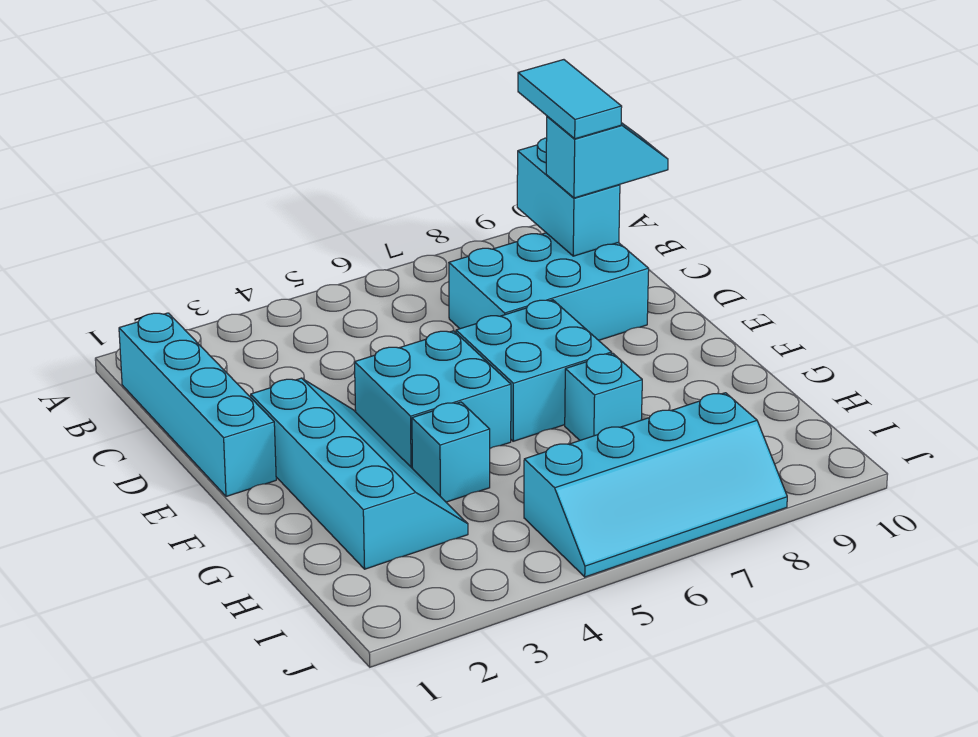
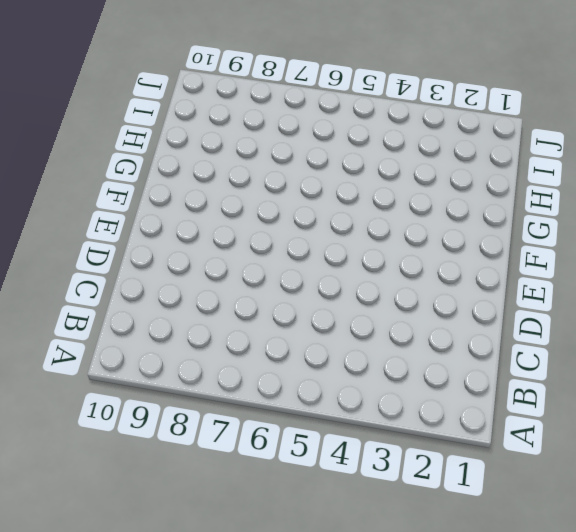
none -> cyan 1x4 brick [119,313,276,496]
none -> cyan 2x3 brick [449,233,649,340]

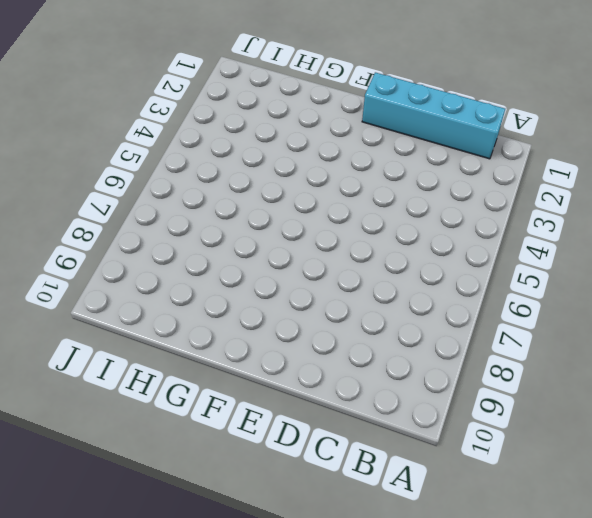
none -> cyan 2x3 brick [449,233,649,340]
none -> cyan 2x4 slope [251,378,468,569]

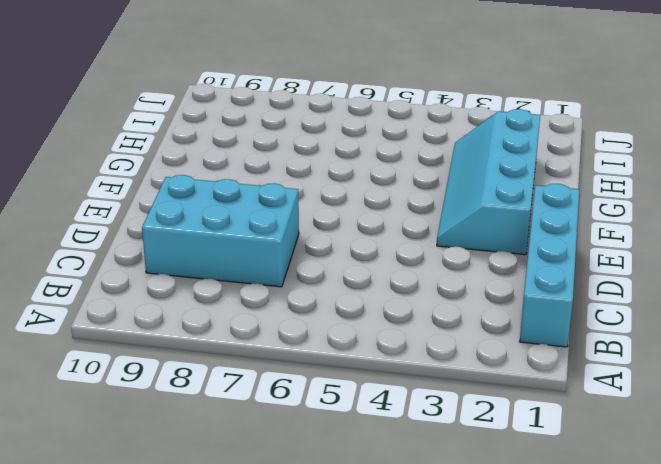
none -> cyan 2x2 brick [355,331,511,469]
none -> cyan 2x2 brick [456,300,612,441]

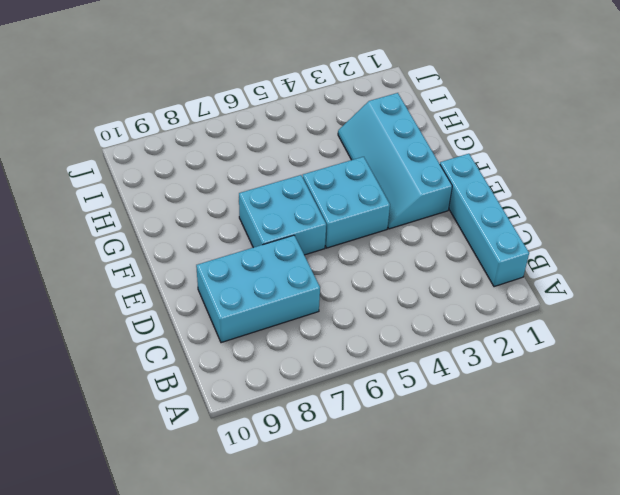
none -> cyan 1x1 brick [412,402,490,502]
none -> cyan 1x1 brick [565,353,642,440]

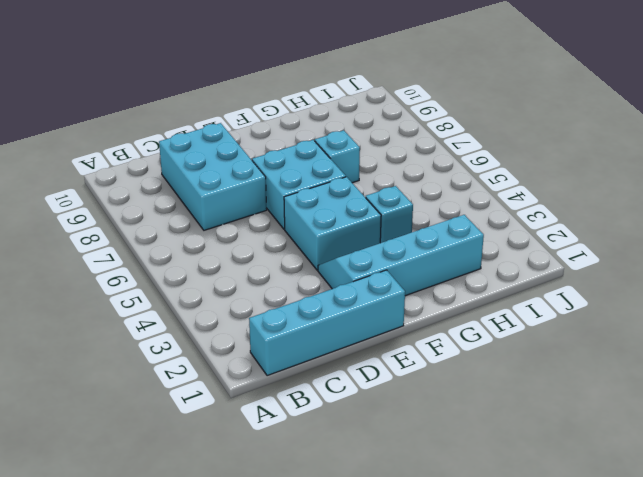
none -> cyan 2x4 slope [524,393,787,577]
none -> cyan 1x2 brick [517,138,620,256]

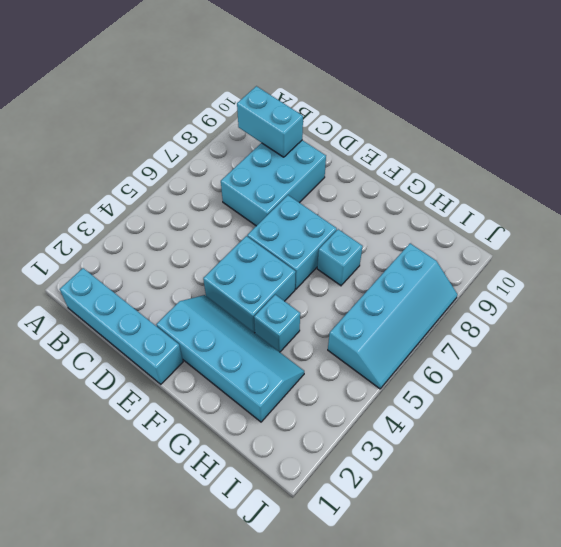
none -> cyan 1x2 slope [546,116,668,198]
none -> cyan 1x2 tile [518,60,622,139]

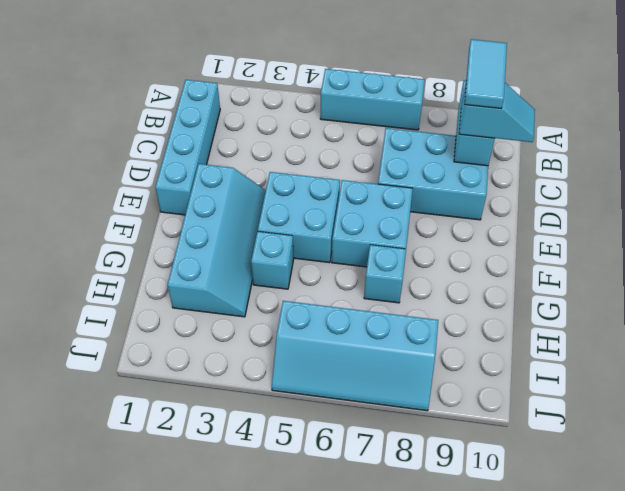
cyan 1x3 brick [320,69,425,130] -> none

